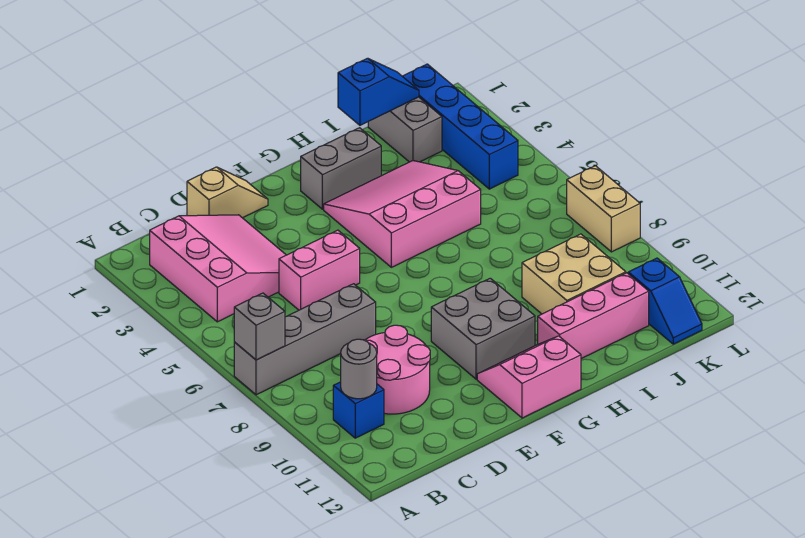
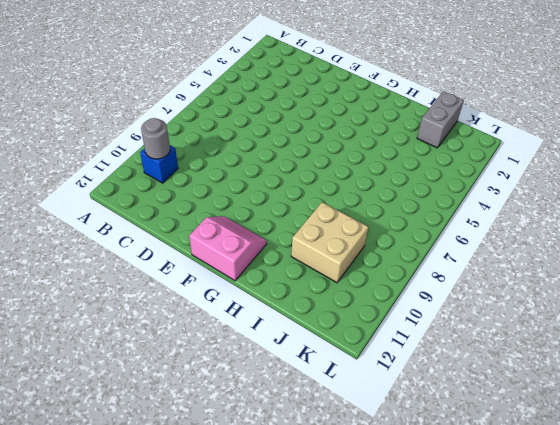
none -> grey 1x4 brick [234,284,376,395]
none -> pink 3x3 slope [150,215,286,322]
none -> pink 2x2 round brick [365,325,430,414]

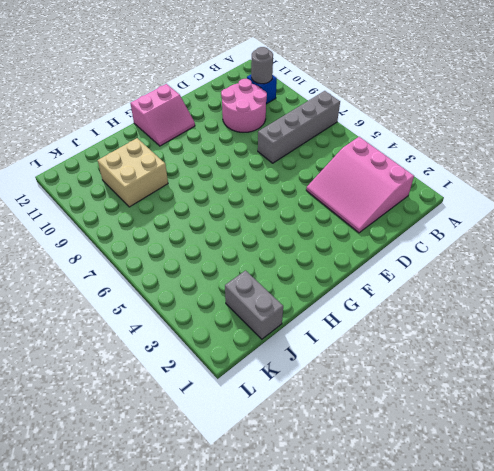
none -> tan 1x2 slope [187,167,268,218]
none -> pink 1x2 brick [279,230,360,310]
none -> grey 2x2 brick [431,278,535,379]

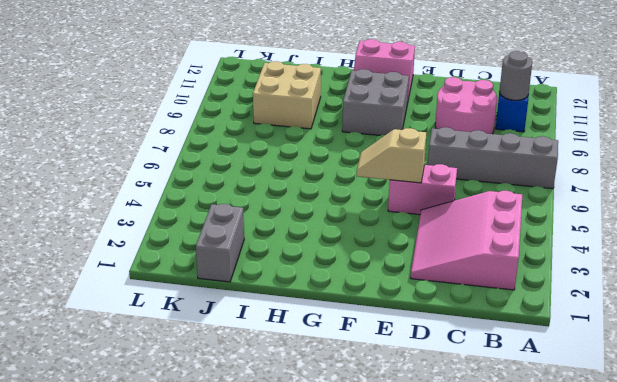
tan 1x2 slope [357,128,427,183] -> tan 1x2 slope moved to [187,167,268,218]
none -> grey 1x2 brick [301,128,381,209]
none -> pink 3x3 slope [324,161,481,267]
none -> pink 1x3 brick [538,273,649,359]

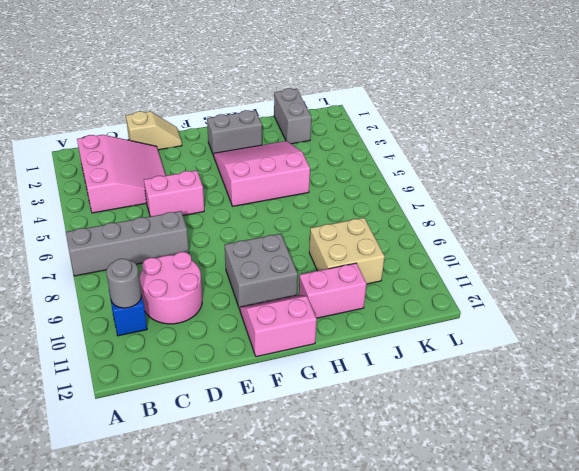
pink 1x2 brick [299,263,366,318] -> pink 1x3 brick [538,273,649,359]
none -> blue 1x4 brick [402,64,518,189]
none -> blue 1x2 slope [628,258,702,344]
none -> tan 1x2 brick [567,166,640,252]

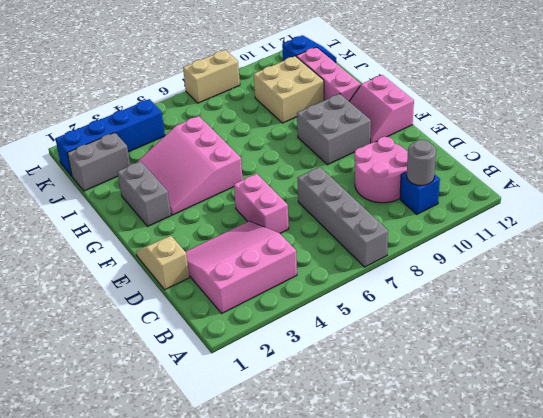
none -> grey 1x1 brick [234,293,285,360]
none -> blue 1x2 slope [338,58,419,125]

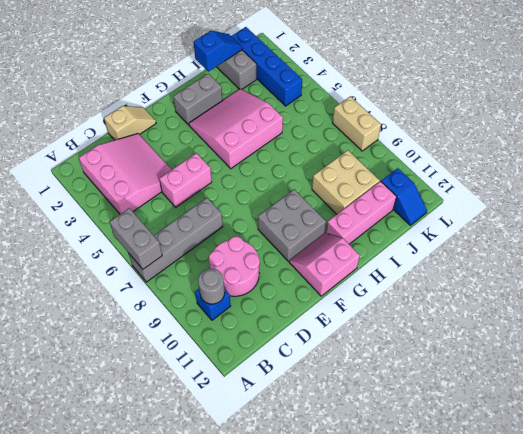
grey 1x2 brick [110,208,162,269] -> grey 1x1 brick [234,293,285,360]

